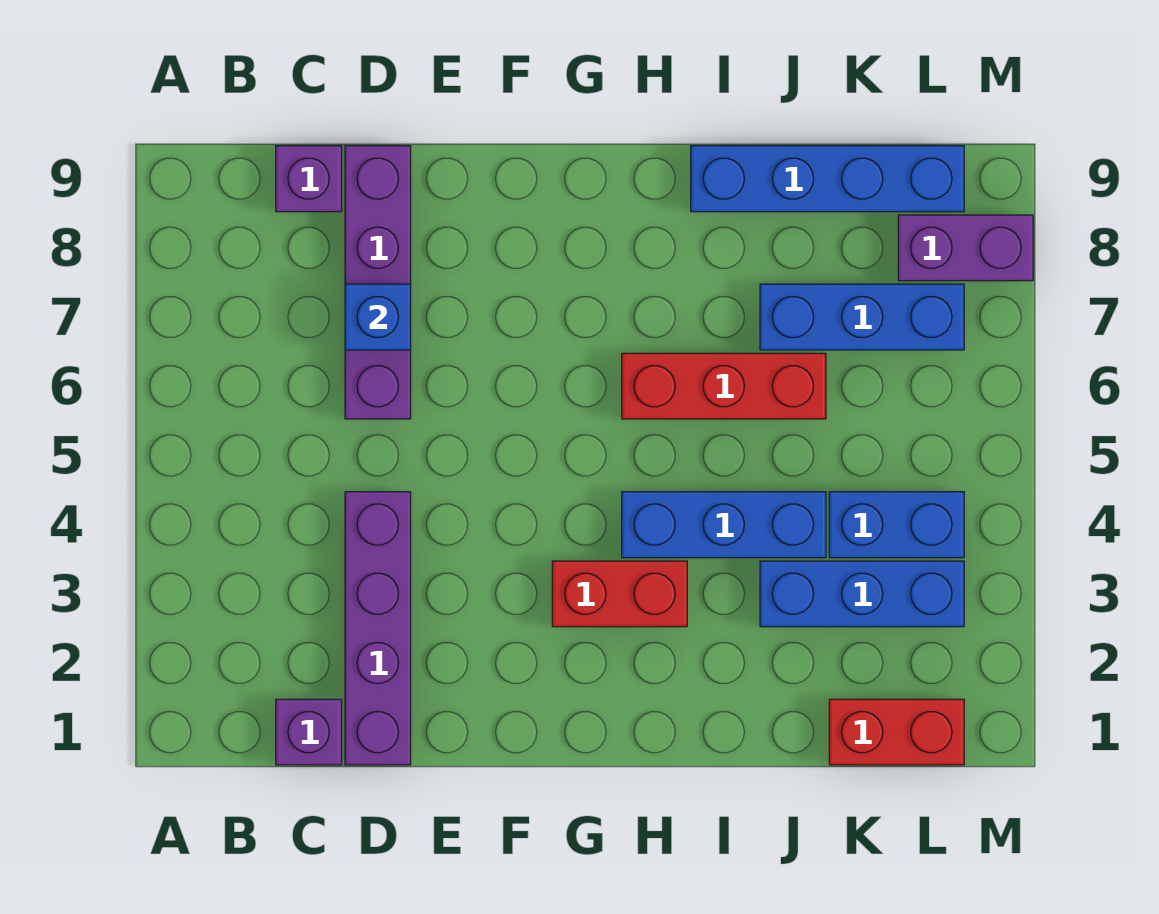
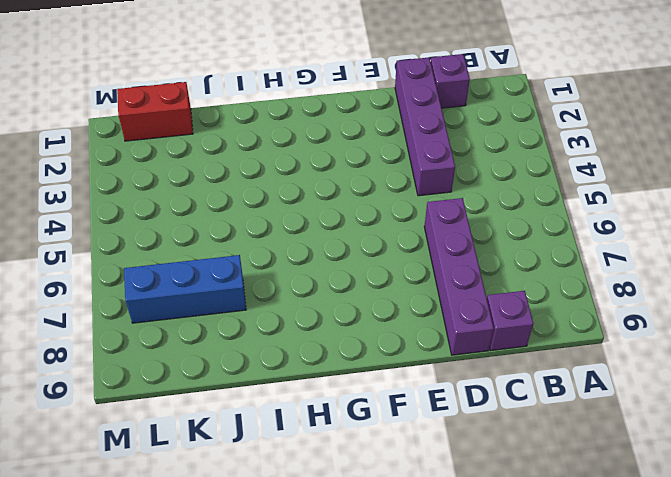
none -> red 1x2 brick [552,561,687,627]
none -> blue 1x3 brick [622,492,826,558]
none -> red 1x3 brick [622,353,826,419]

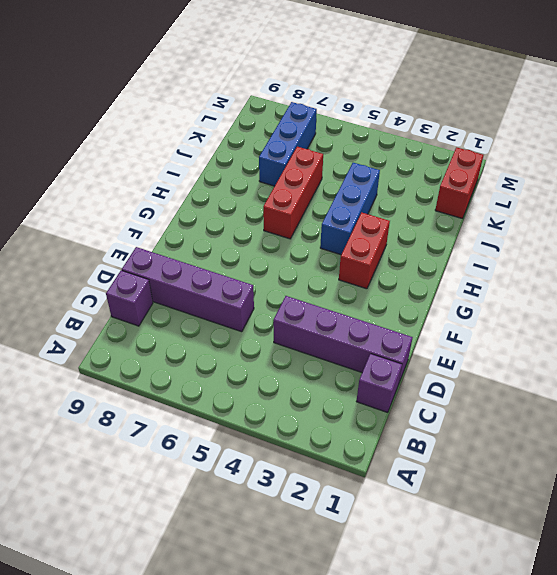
none -> blue 1x4 brick [691,146,964,212]
none -> blue 1x3 brick [760,561,964,627]
none -> blue 1x2 brick [829,492,964,558]

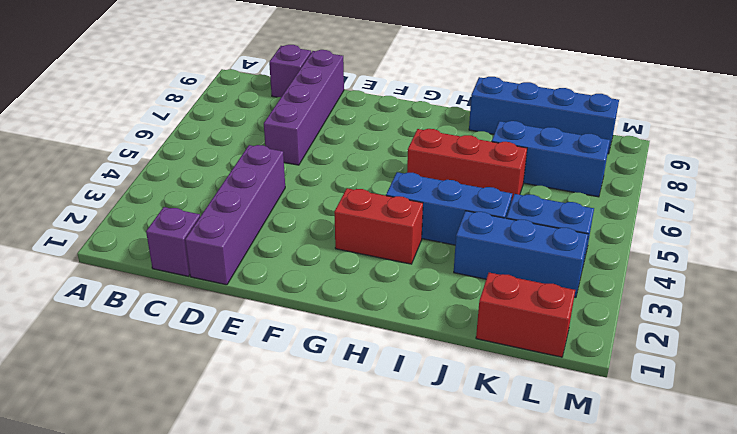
none -> purple 1x2 brick [898,215,1033,281]
none -> blue 1x1 brick [345,284,411,350]

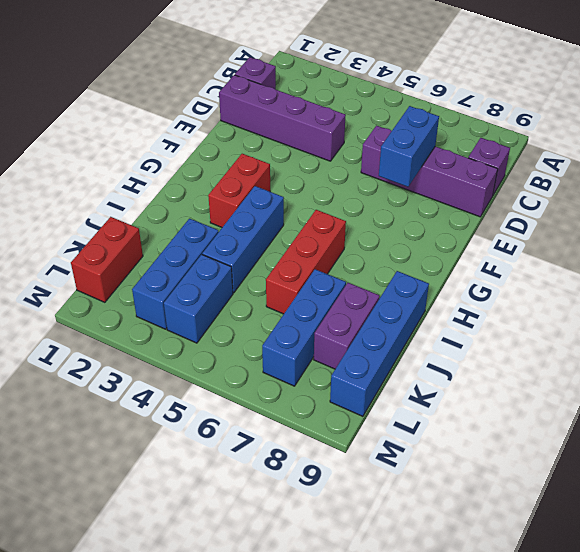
blue 1x2 brick [379,106,439,187] -> blue 1x1 brick [345,284,411,350]
purple 1x2 brick [314,283,380,369] -> purple 1x2 brick moved to [898,215,1033,281]

